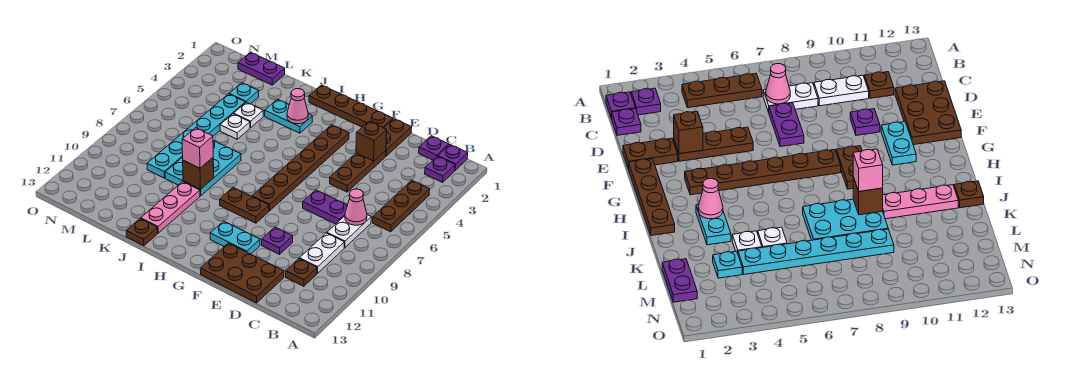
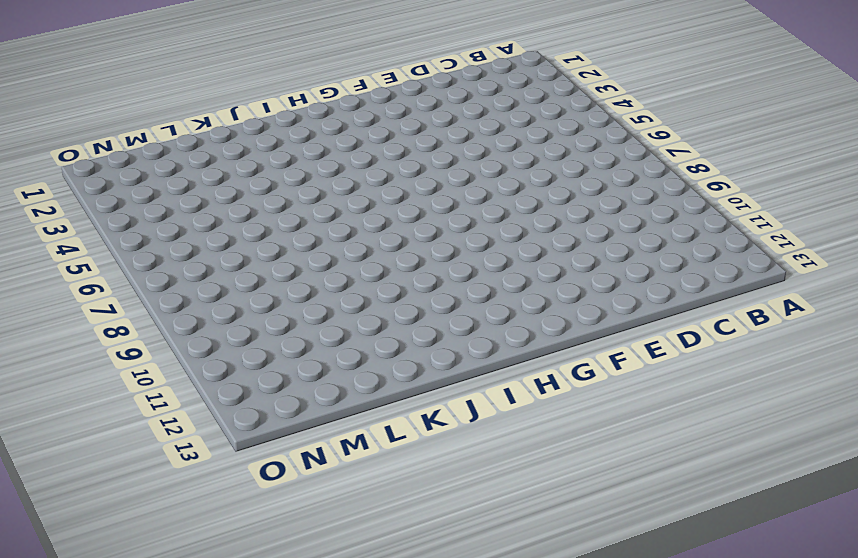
none -> purple 1x1 plate [438,145,468,170]
none -> purple 1x1 plate [425,156,455,182]
none -> brown 1x3 plate [373,180,430,232]
none -> purple 1x1 plate [419,136,449,160]

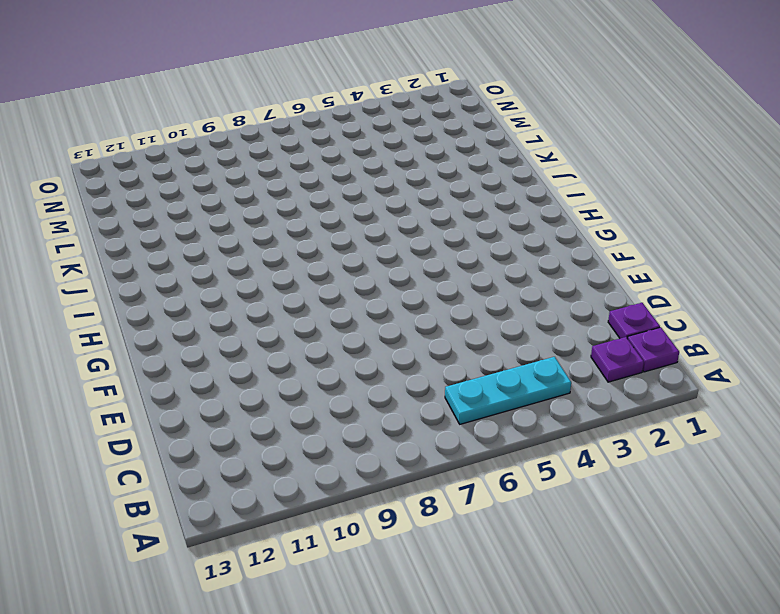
cyan 1x3 plate [445,357,571,424] -> brown 1x3 plate [373,180,430,232]
none -> white 1x2 plate [327,215,371,248]
none -> white 1x2 plate [300,233,344,273]
none -> brown 1x1 plate [286,259,317,286]
none -> purple 1x2 plate [303,190,347,224]

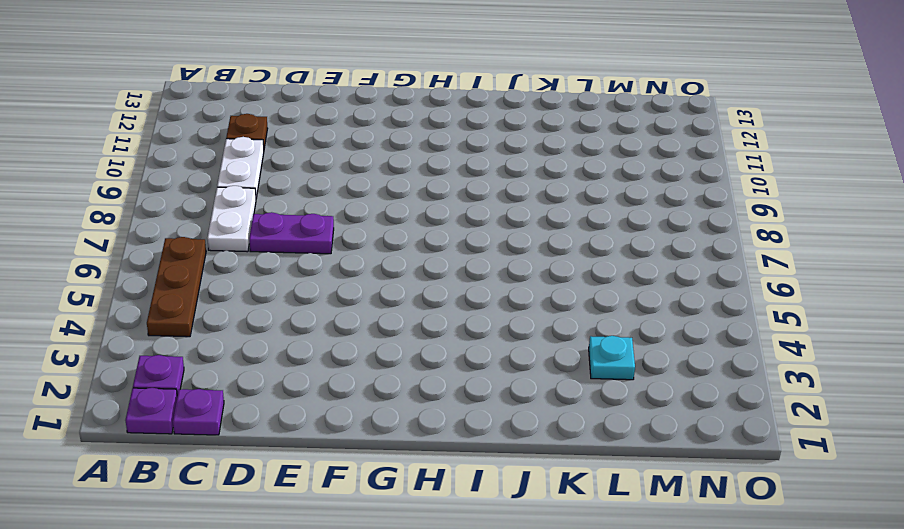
none -> brown 2x3 plate [200,243,284,303]
none -> brown 1x2 plate [384,119,412,156]
none -> brown 1x3 plate [330,150,386,192]
none -> purple 1x1 plate [262,227,293,254]

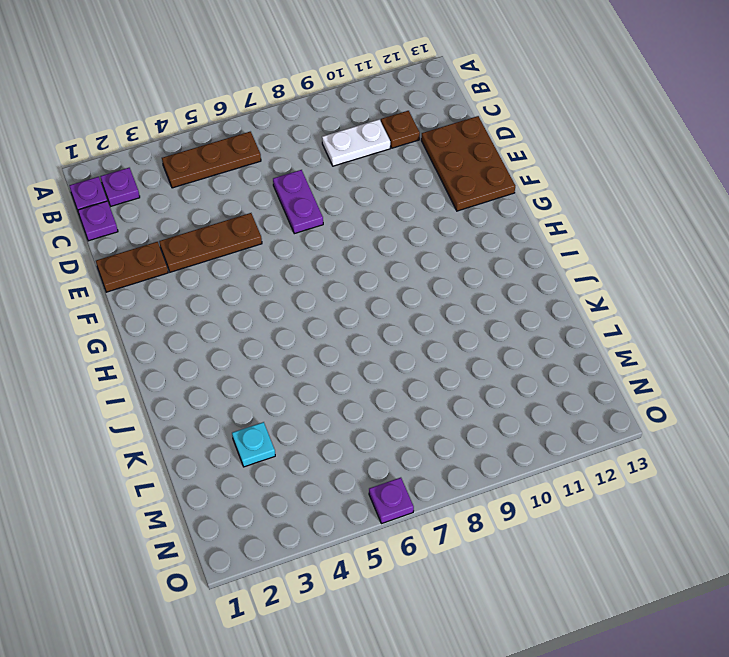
purple 1x1 plate [369,478,414,524] -> purple 1x1 plate moved to [262,227,293,254]
none -> white 1x2 plate [327,215,371,248]
none -> brown 1x4 plate [309,85,393,128]
none -> cyan 1x2 plate [210,221,260,254]
none -> brown 1x6 plate [252,125,349,211]

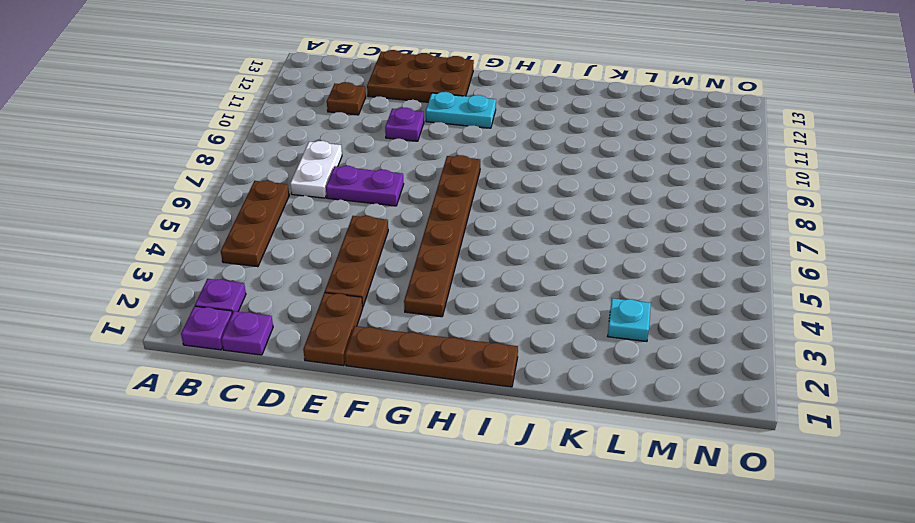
none -> white 1x2 plate [300,233,344,273]
none -> brown 1x2 plate [220,188,269,223]
none -> cyan 1x2 plate [265,99,312,133]
none -> cyan 2x3 plate [165,141,241,196]

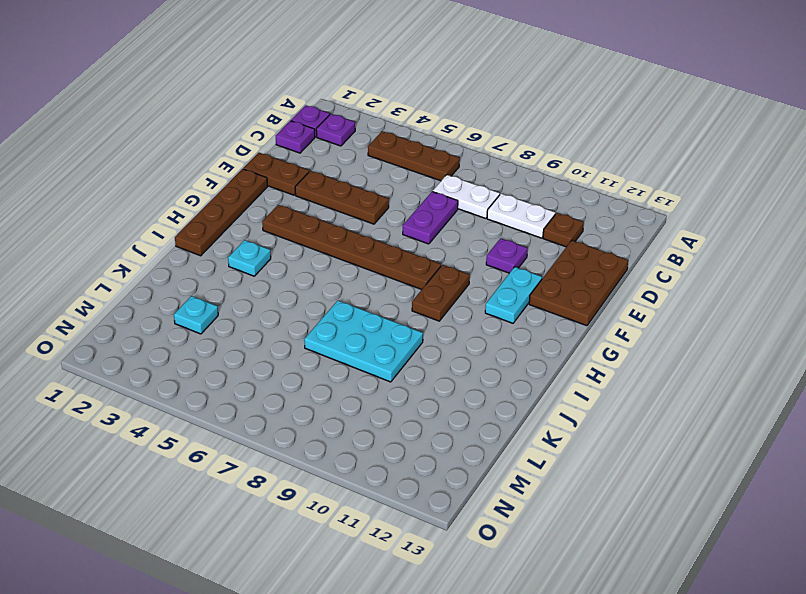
cyan 1x1 plate [228,240,271,276] -> cyan 1x2 plate [265,99,312,133]
none -> pink 1x3 plate [141,182,200,233]
none -> brown 1x1 plate [126,219,158,246]
none -> white 1x1 plate [234,102,263,128]
none -> white 1x1 plate [220,114,250,139]

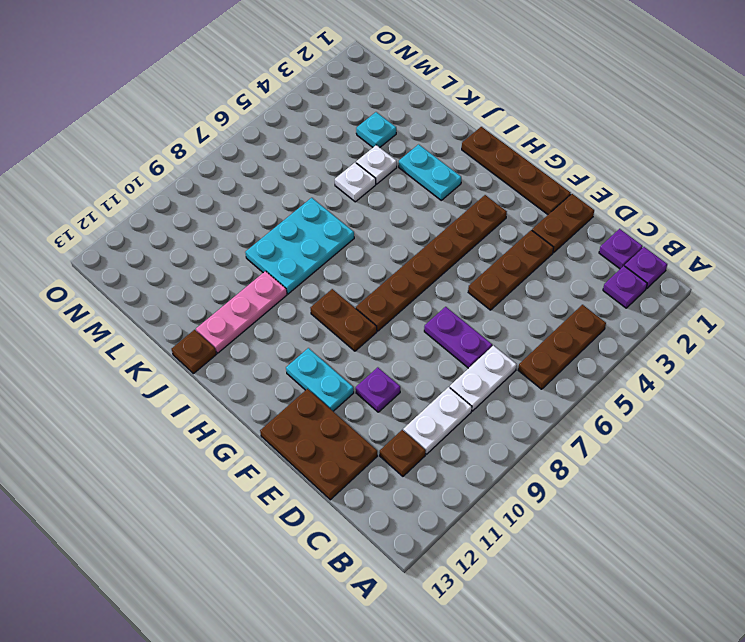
none -> purple 1x2 plate [238,52,285,85]
none -> cyan 1x6 plate [147,94,245,178]
none -> pink 1x1 cone [345,189,367,225]
none -> brown 1x1 brick [356,121,387,161]

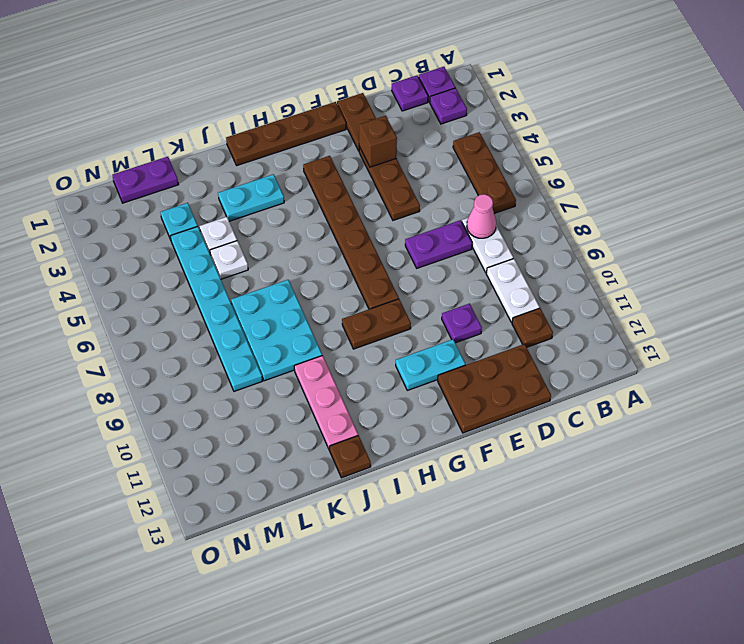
none -> pink 1x1 cone [287,89,308,124]
none -> brown 1x1 brick [183,158,214,189]
none -> pink 1x1 brick [182,128,213,168]

